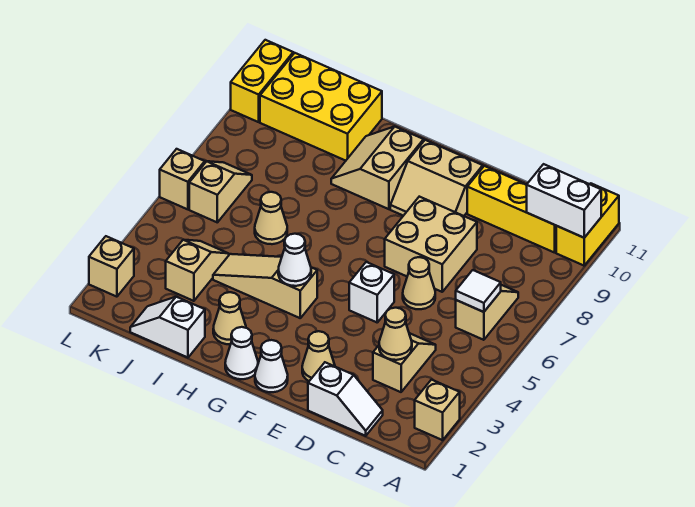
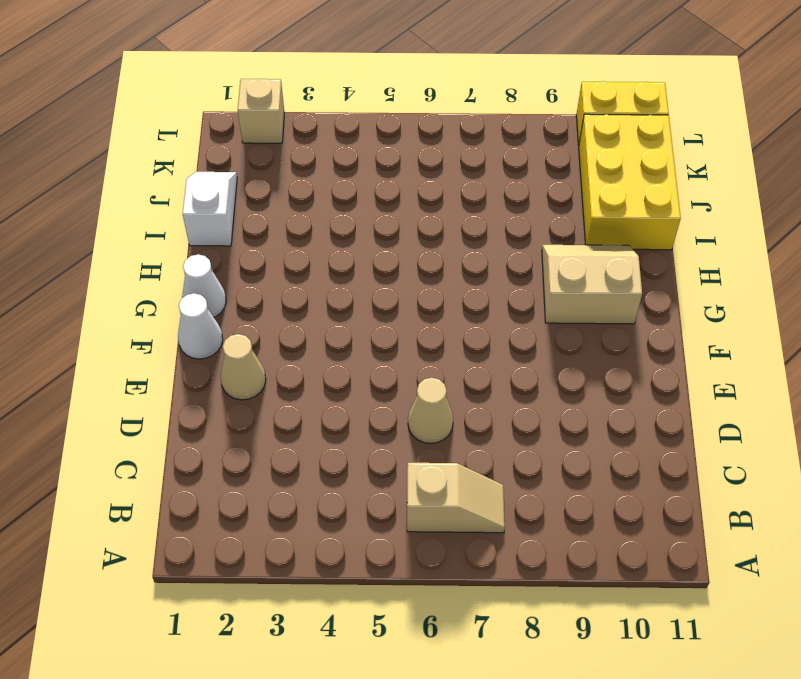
none -> tan 1x1 brick [415,380,460,440]
none -> yellow 1x2 brick [556,184,619,266]
none -> yellow 1x3 brick [467,166,556,253]

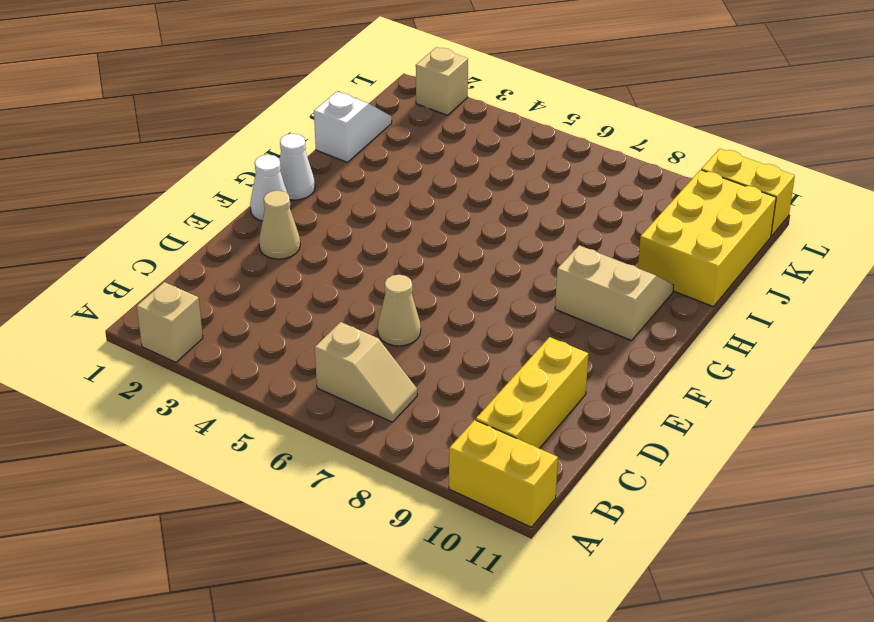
none -> white 1x2 slope [308,362,383,436]
none -> tan 1x2 slope [373,333,436,392]
none -> tan 2x2 brick [385,197,477,292]

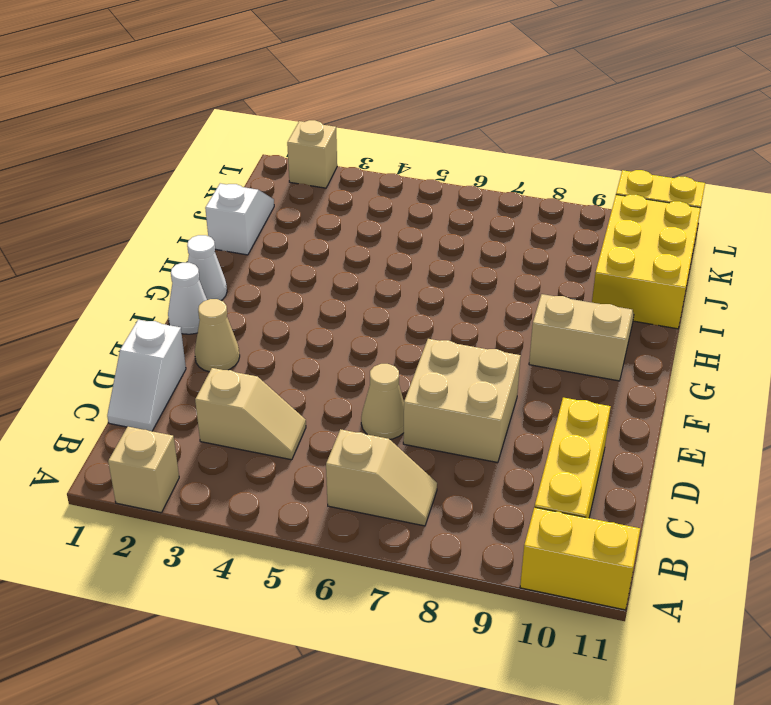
none -> white 1x1 brick [349,262,394,322]
none -> tan 2x2 slope [390,140,483,216]
none -> tan 1x3 slope [213,254,317,318]

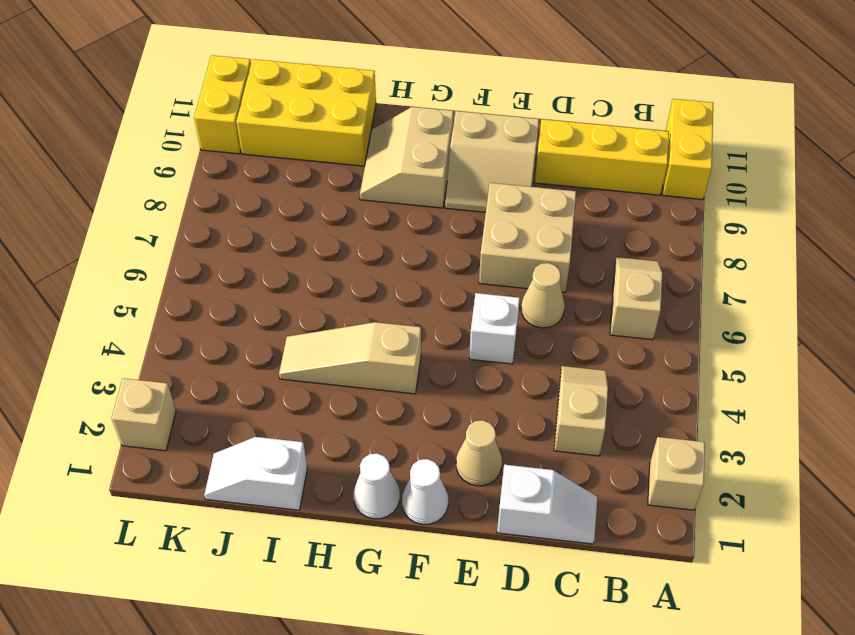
none -> tan 1x1 cone [213,292,246,344]
none -> tan 1x1 cone [255,192,287,244]
none -> tan 1x2 slope [166,240,229,301]

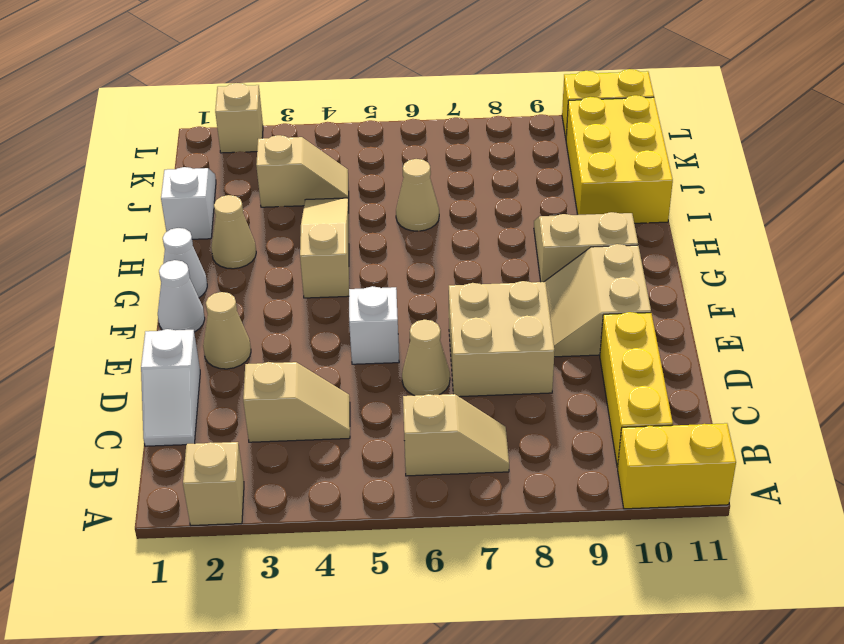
none -> tan 1x2 slope [189,161,252,222]
none -> tan 1x1 brick [160,149,205,209]
none -> white 1x2 brick [527,164,601,238]

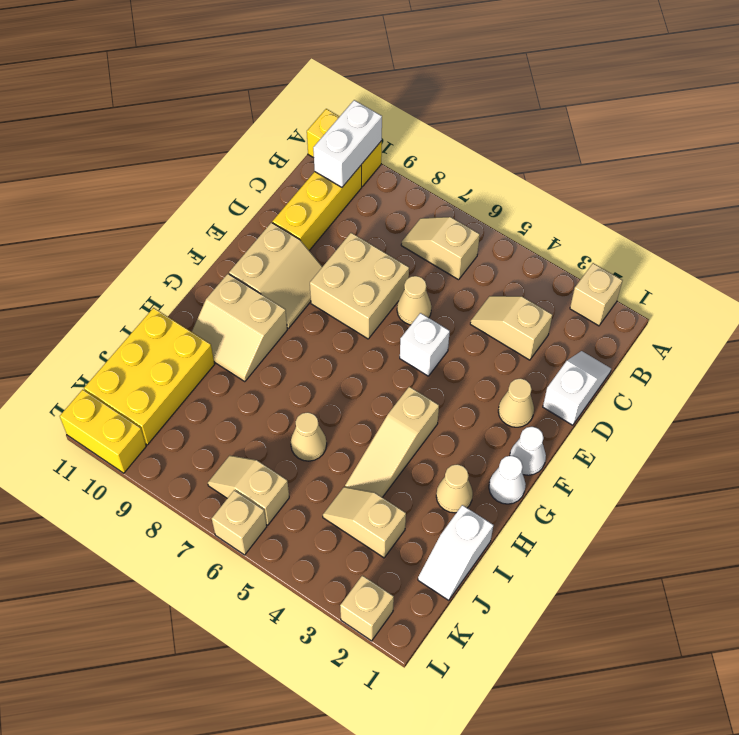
none -> white 1x1 tile [456,270,501,312]
none -> tan 1x1 cone [379,308,412,360]
none -> white 1x1 cone [278,234,311,286]

